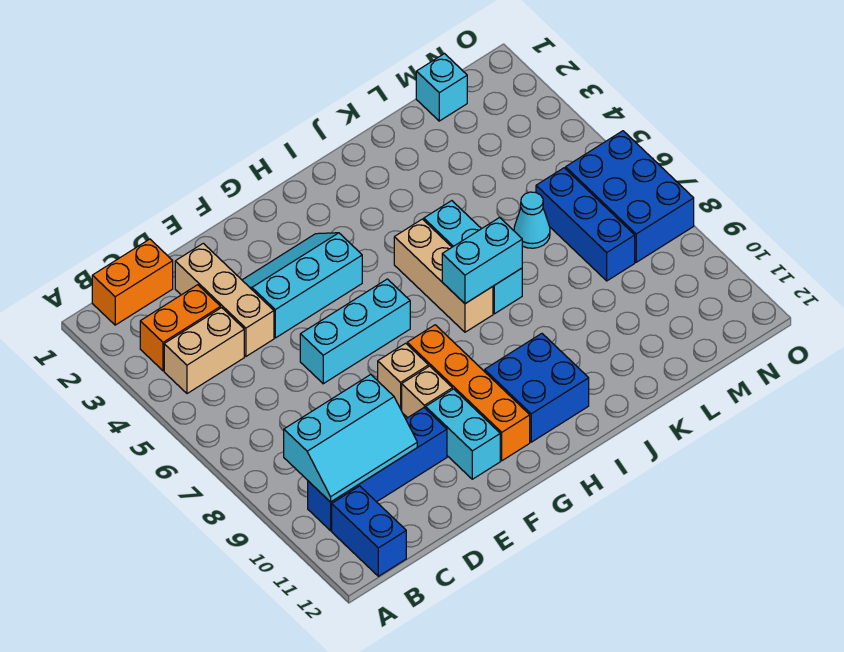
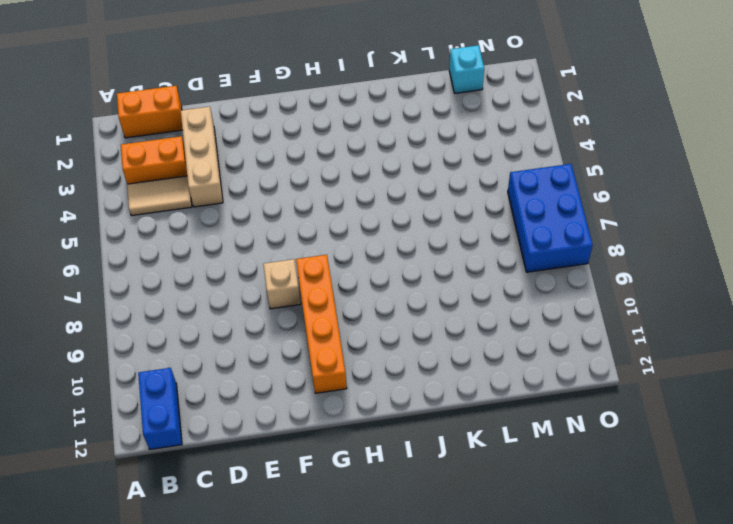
tan 1x2 tile [127,176,192,216] -> tan 1x2 brick [164,308,244,394]
none -> blue 1x4 brick [308,408,447,531]
none -> cyan 2x3 slope [242,233,362,338]
none -> cyan 1x3 brick [300,279,410,384]

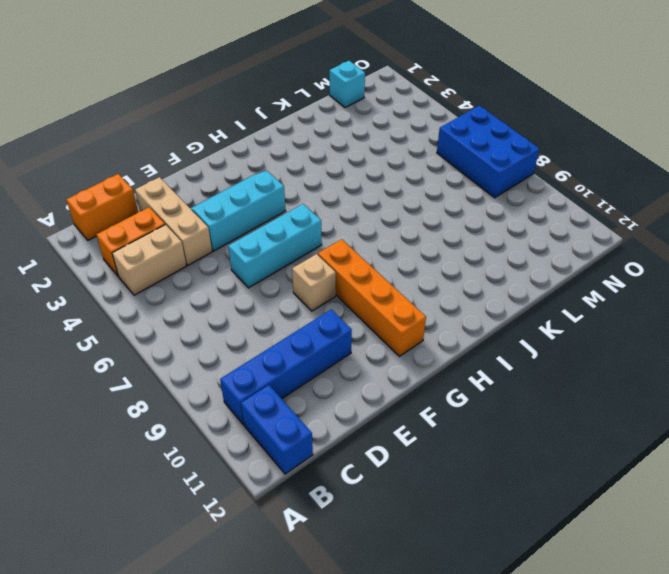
none -> tan 1x1 brick [401,366,452,418]
none -> cyan 1x2 brick [426,389,500,479]
none -> blue 2x2 brick [485,334,589,442]

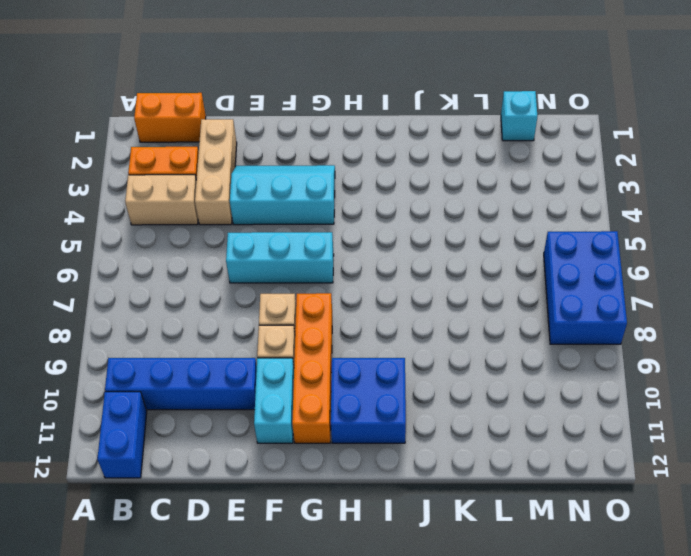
none -> tan 1x3 brick [394,219,493,332]
none -> cyan 1x3 brick [424,201,522,314]
none -> cyan 1x1 cone [514,192,550,248]

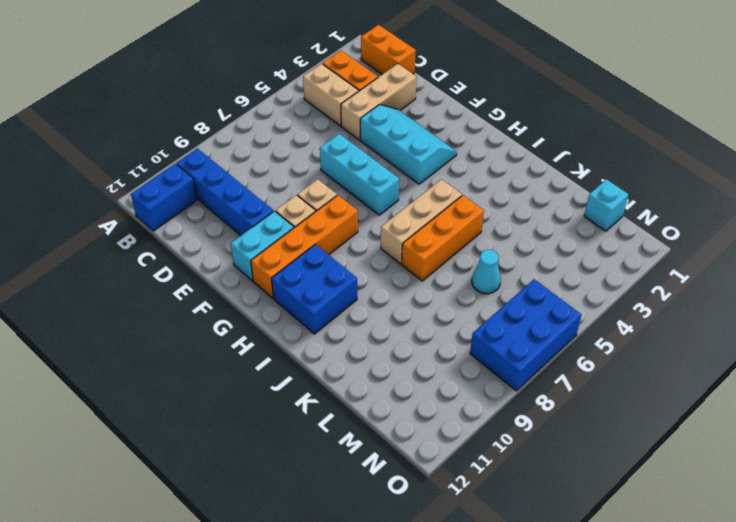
orange 1x3 brick [402,195,484,281] -> cyan 1x3 brick [424,201,522,314]
none -> blue 1x3 brick [536,168,635,281]
none -> cyan 2x3 slope [284,375,417,502]
none -> cyan 1x2 brick [442,217,522,304]

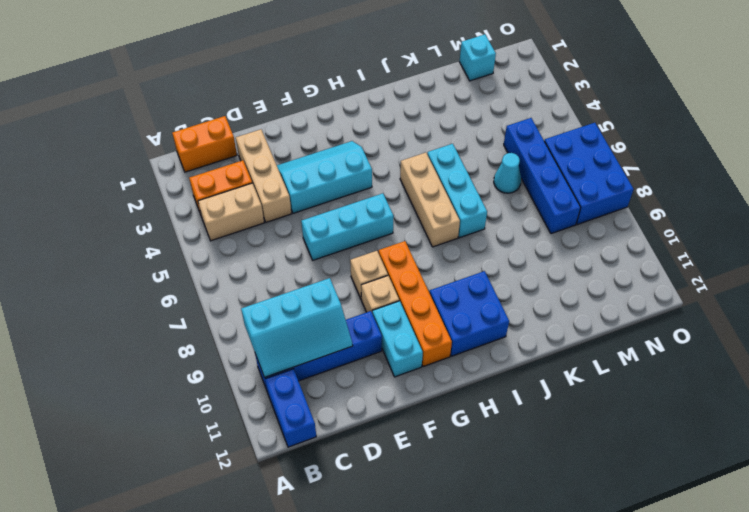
blue 1x4 brick [504,118,581,234] -> blue 1x3 brick [536,168,635,281]
none -> cyan 1x2 brick [442,217,522,304]

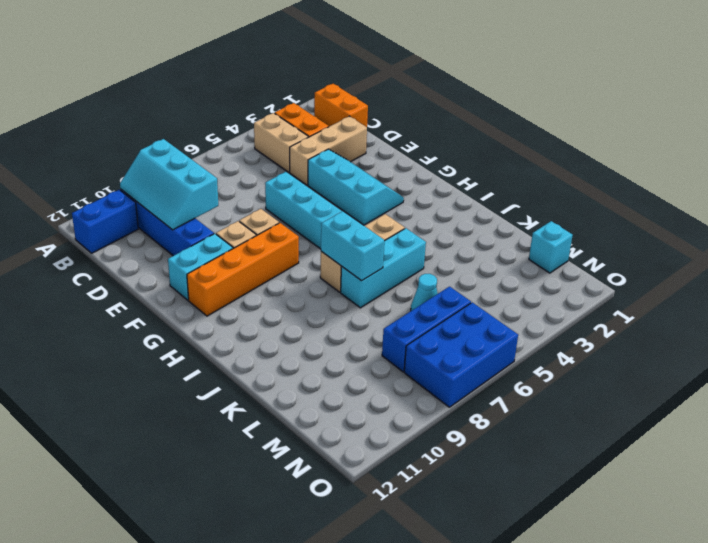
none -> blue 2x2 brick [485,334,589,442]

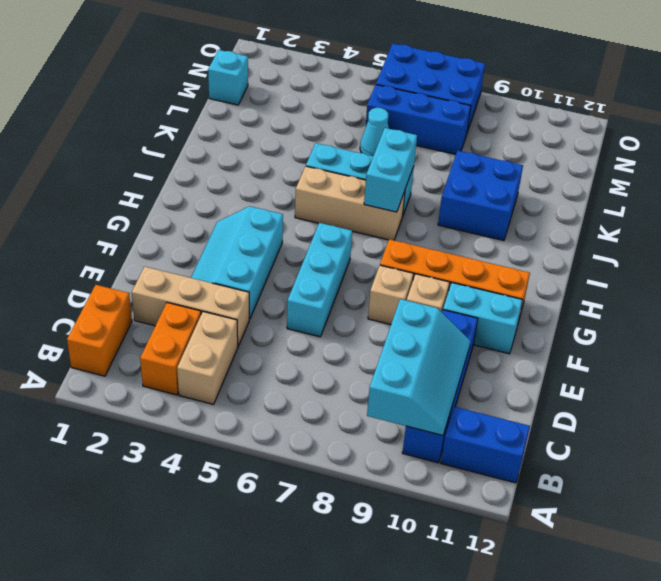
blue 2x2 brick [438,151,523,241] -> blue 2x2 brick moved to [485,334,589,442]

